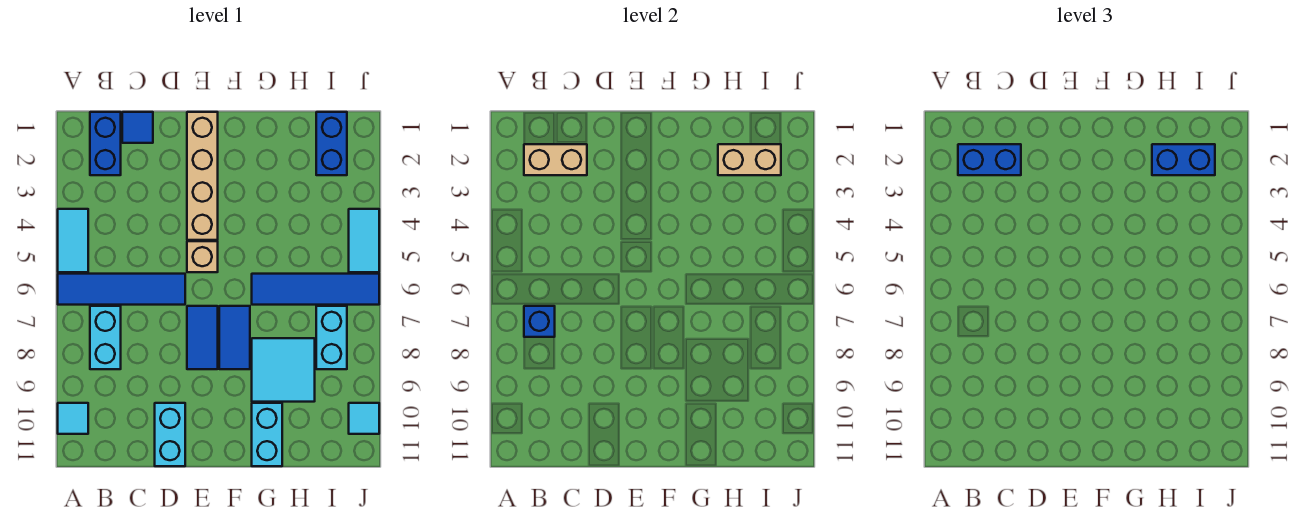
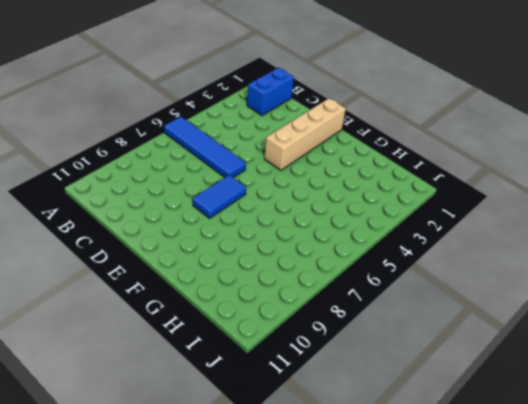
none -> cyan 1x2 tile [58,209,88,272]
none -> cyan 1x1 tile [58,403,88,434]
none -> cyan 1x2 brick [90,306,121,369]

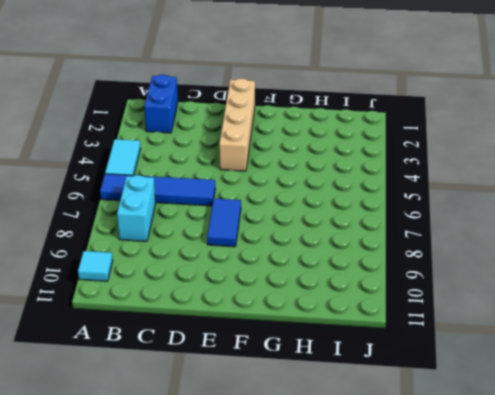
none -> blue 1x1 tile [122,112,153,143]
none -> cyan 1x2 brick [155,403,185,466]
none -> tan 1x1 brick [187,241,218,272]

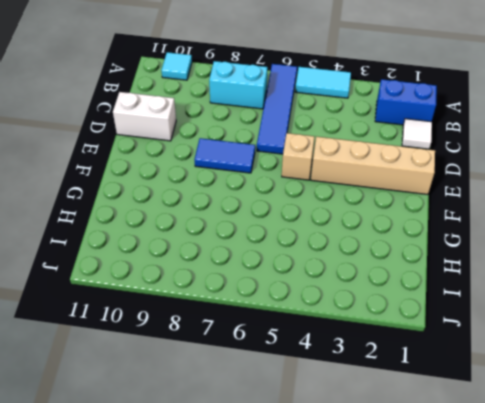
white 1x1 tile [402,119,432,149] -> blue 1x1 tile [122,112,153,143]
white 1x2 brick [113,92,176,141] -> cyan 1x2 brick [155,403,185,466]
none -> blue 1x2 tile [219,306,250,369]
none -> blue 1x4 tile [252,274,379,305]
none -> cyan 2x2 tile [252,338,315,402]

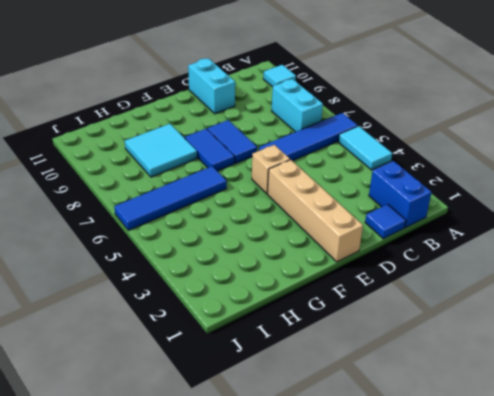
none -> cyan 1x2 brick [252,403,282,466]
none -> blue 1x2 brick [316,112,347,175]
none -> cyan 1x2 brick [316,306,347,369]

